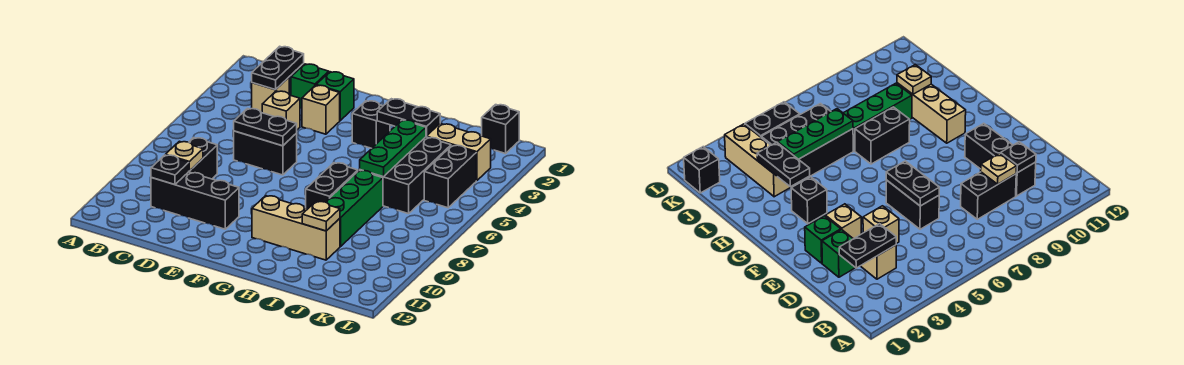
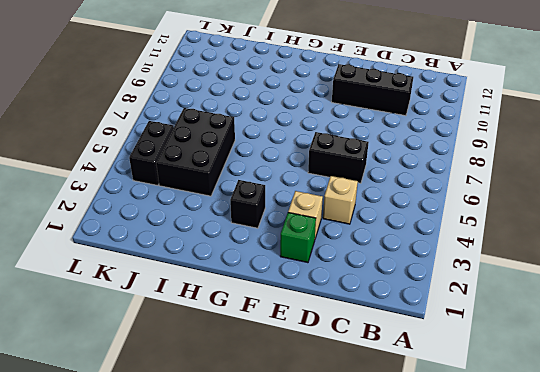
none -> tan 1x1 brick [252,77,289,113]
none -> black 1x2 brick [189,137,217,179]
none -> green 1x1 brick [291,64,329,108]

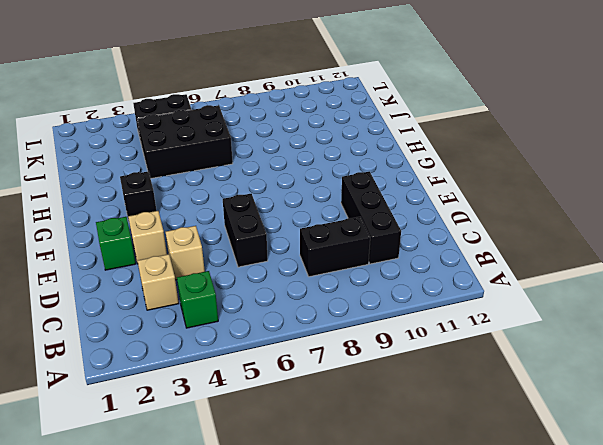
green 1x1 brick [177,271,218,328] -> green 1x1 brick moved to [291,64,329,108]
none -> tan 1x3 brick [252,196,340,260]
none -> black 1x2 brick [306,163,358,208]
none -> tan 1x3 brick [426,123,491,181]

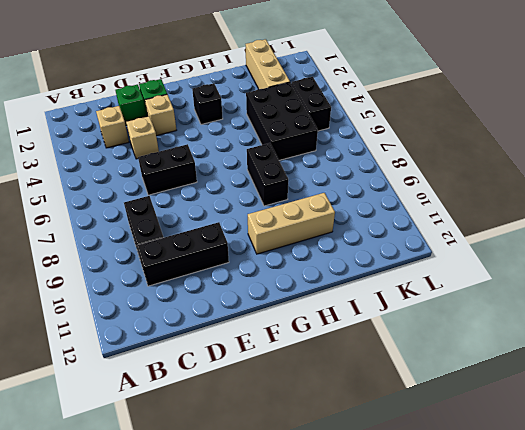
tan 1x3 brick [246,39,290,89] -> tan 1x3 brick turned to [426,123,491,181]
none -> green 1x3 brick [326,170,383,247]
none -> black 1x1 brick [482,105,519,154]
none -> black 1x2 plate [252,46,304,90]

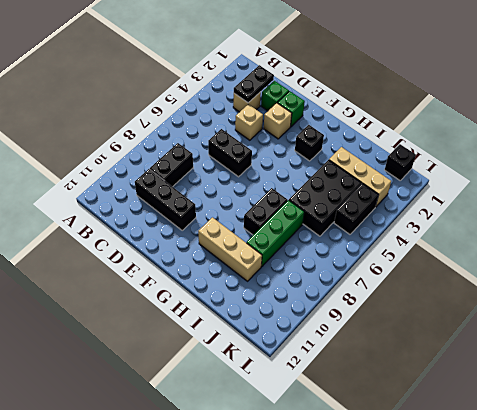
none -> tan 1x1 plate [165,141,203,171]
none -> black 1x1 plate [151,155,189,185]
none -> black 1x2 plate [234,109,297,146]

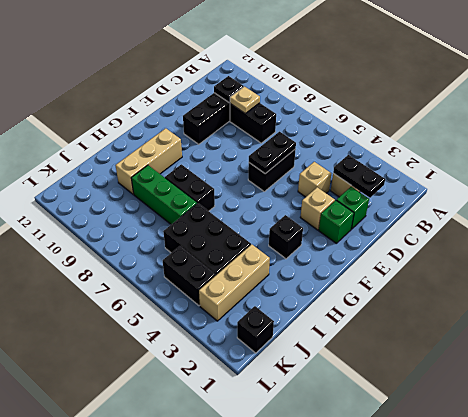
none -> black 1x2 plate [377,99,440,136]
none -> green 1x3 plate [360,120,426,177]
none -> tan 1x1 plate [302,201,340,231]

